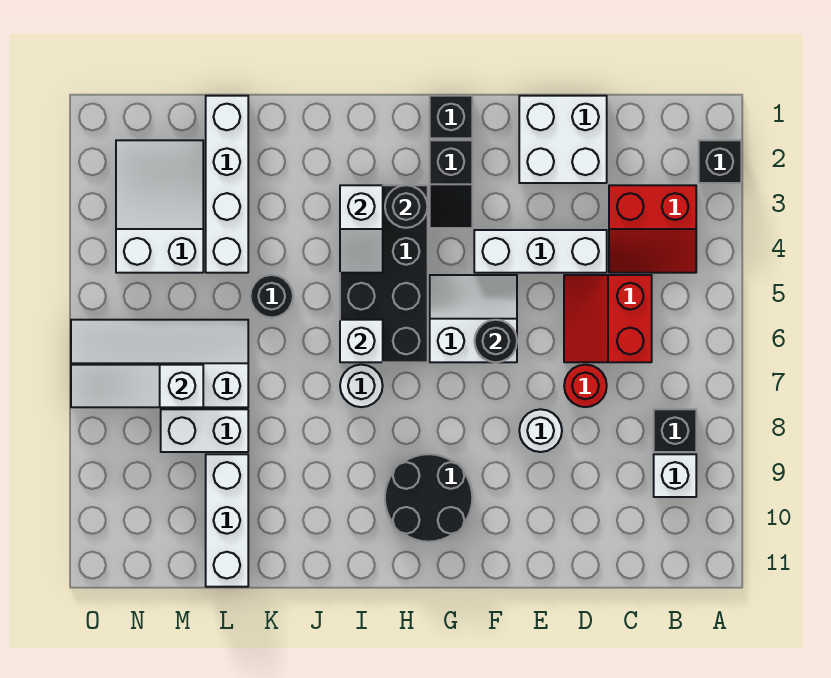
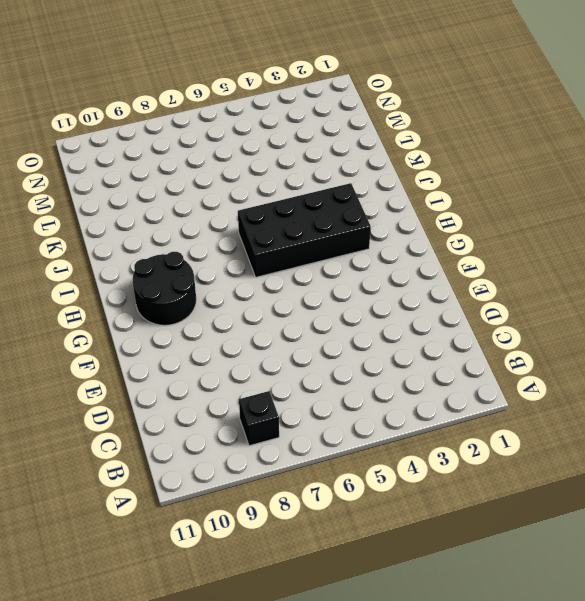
none -> black 1x1 brick [699,140,741,183]
none -> red 2x2 slope [609,185,696,273]
none -> white 1x1 brick [654,454,696,497]

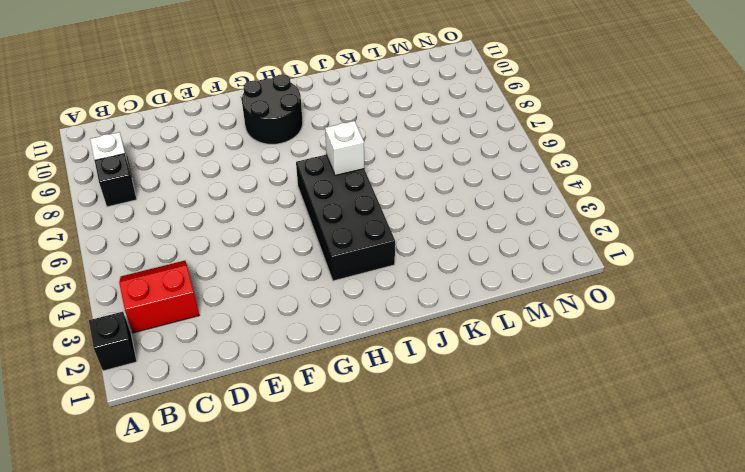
none -> red 2x2 slope [564,275,652,362]
none -> white 2x2 brick [519,96,607,183]
none -> white 1x3 brick [474,230,607,273]

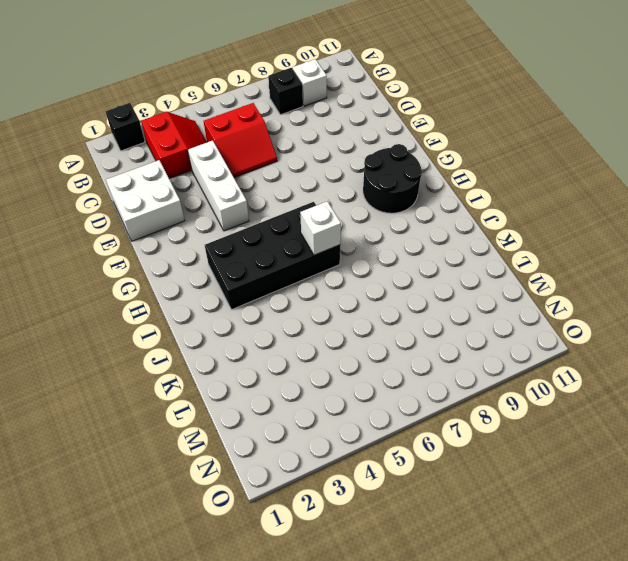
none -> red 1x1 round brick [564,365,607,407]
none -> white 1x1 round brick [519,409,562,452]
none -> white 2x2 slope [430,275,517,362]

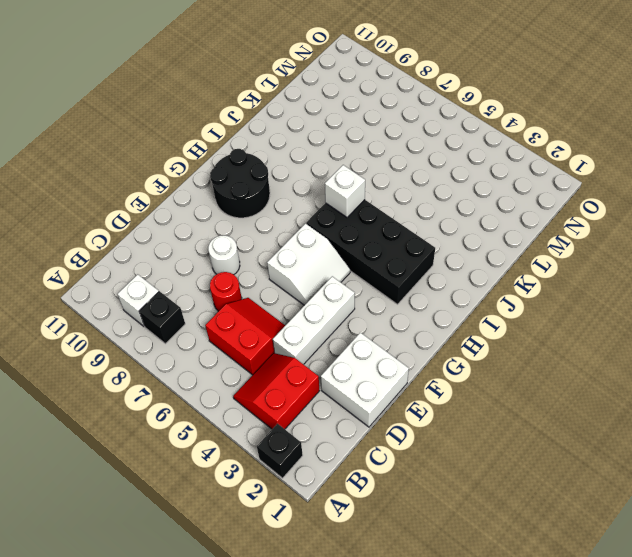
none -> black 1x1 brick [430,96,472,138]
none -> black 1x2 slope [430,140,472,228]
none -> white 1x1 round brick [340,365,383,407]

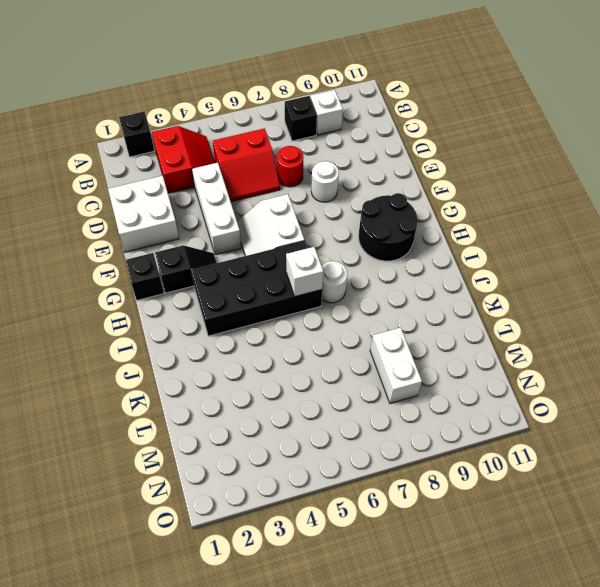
none -> black 1x1 round brick [250,275,293,318]
none -> white 1x4 brick [206,96,248,273]
none -> white 2x4 slope [71,320,248,407]

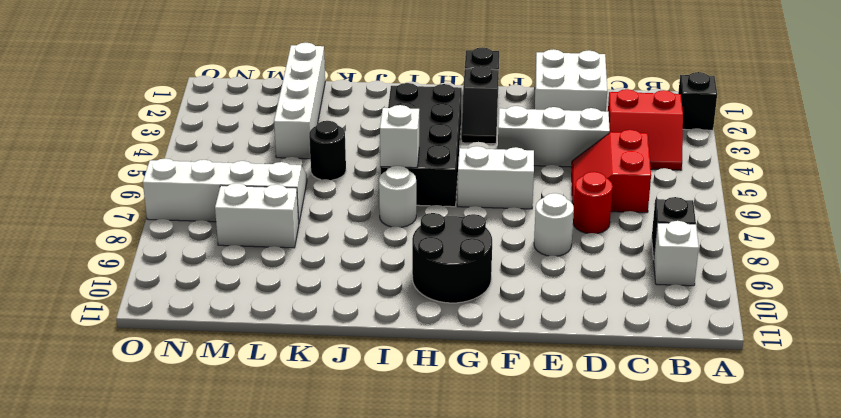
none -> white 1x3 brick [206,454,248,587]
none -> white 2x3 slope [116,140,203,273]
none -> black 1x1 round brick [475,320,517,362]

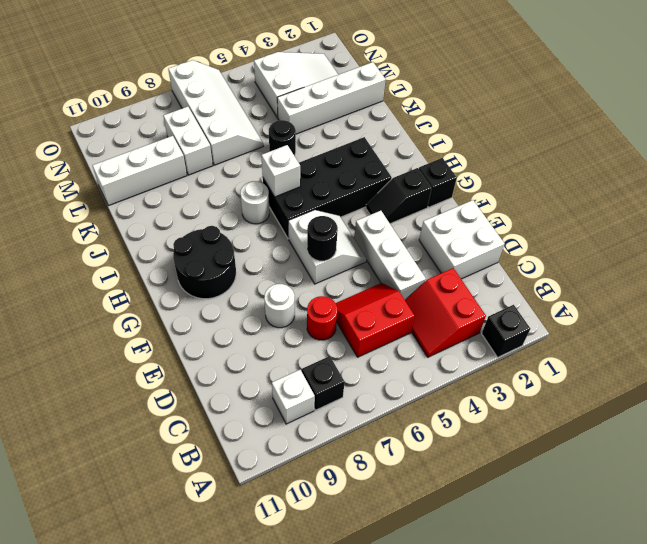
none -> black 1x1 round brick [385,185,427,228]
none -> white 1x2 slope [340,185,383,273]
none -> white 1x3 slope [71,365,203,407]

